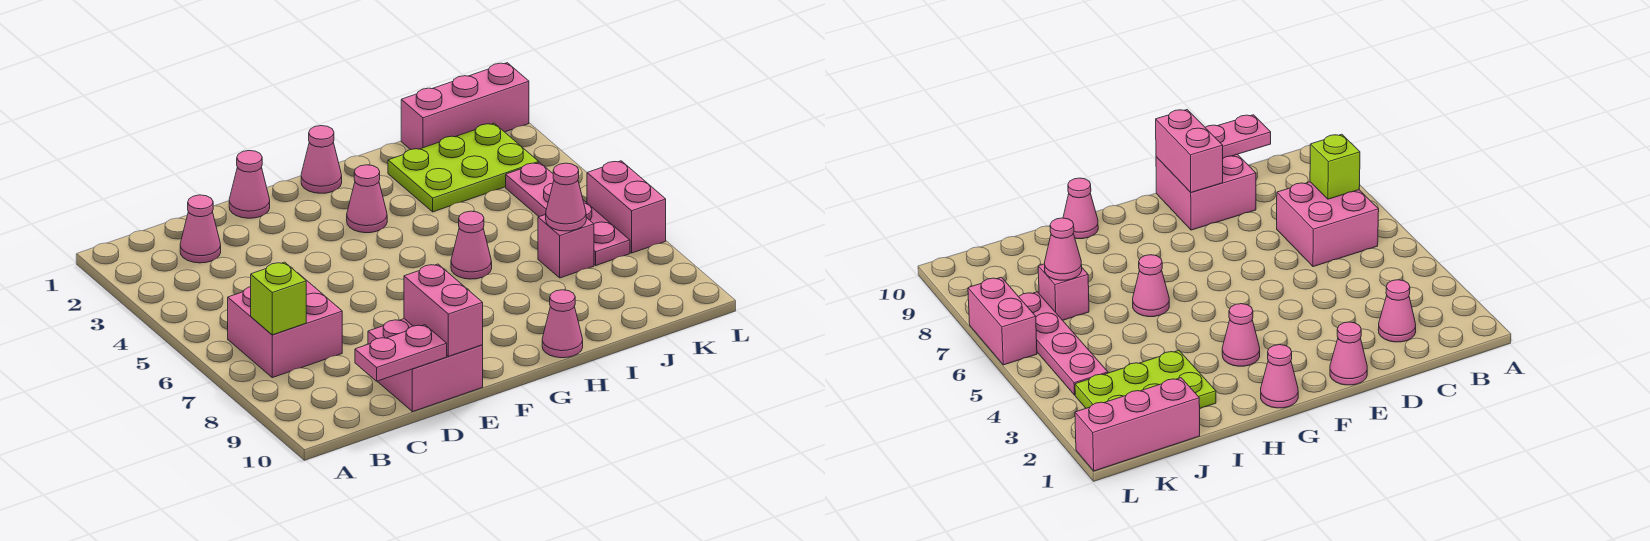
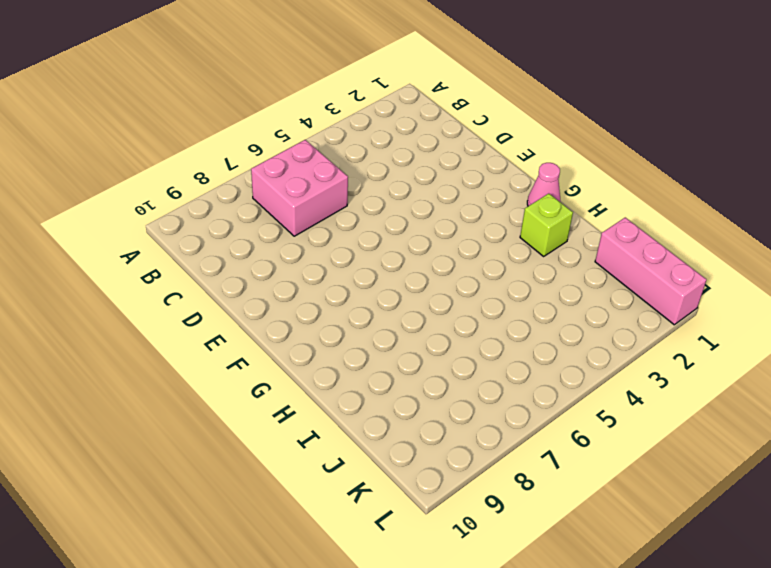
lime 1x1 brick [520,194,573,256] -> lime 1x1 brick moved to [251,262,306,335]
none -> pink 1x1 cone [180,195,221,263]
none -> pink 2x2 brick [368,319,483,412]
none -> pink 1x1 cone [229,151,270,218]

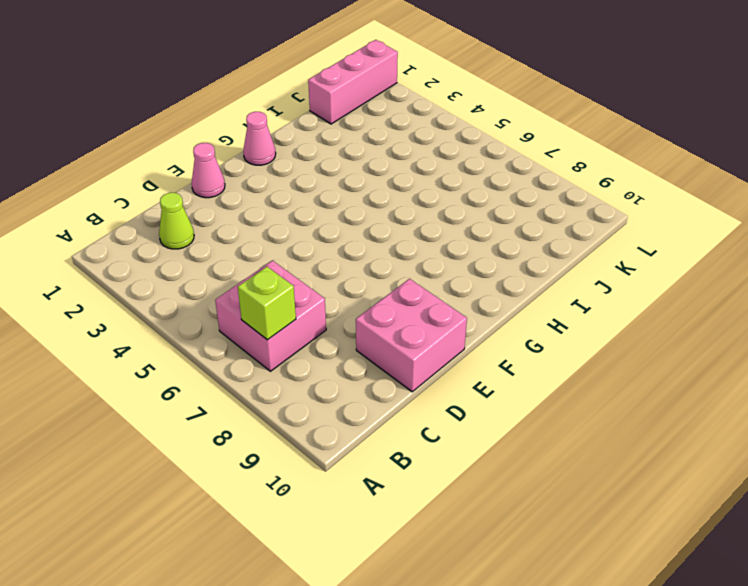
lime 1x1 cone [159,193,194,249] -> pink 1x1 cone [180,195,221,263]
none -> pink 1x1 cone [347,165,387,233]
none -> pink 1x1 cone [451,211,492,279]
none -> pink 1x1 cone [542,290,583,358]

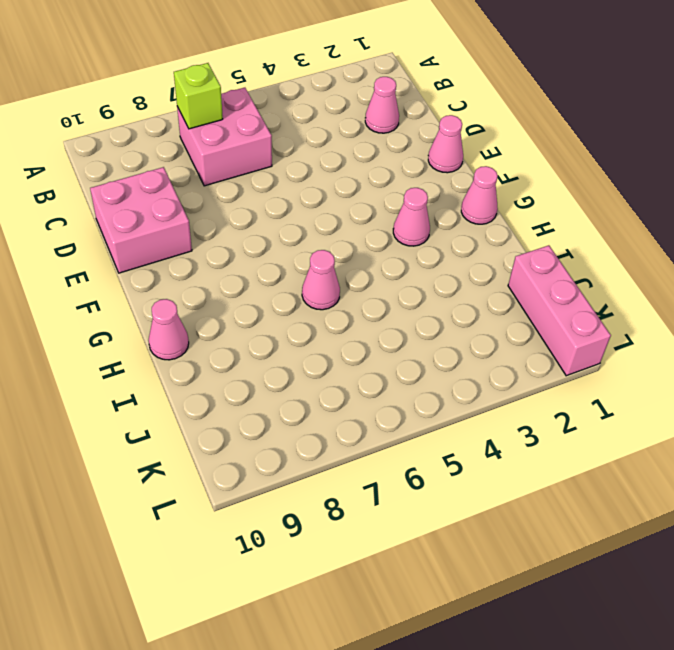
none -> lime 2x3 plate [388,123,539,212]
none -> pink 1x1 brick [538,215,594,278]
none -> pink 1x4 plate [506,163,630,265]

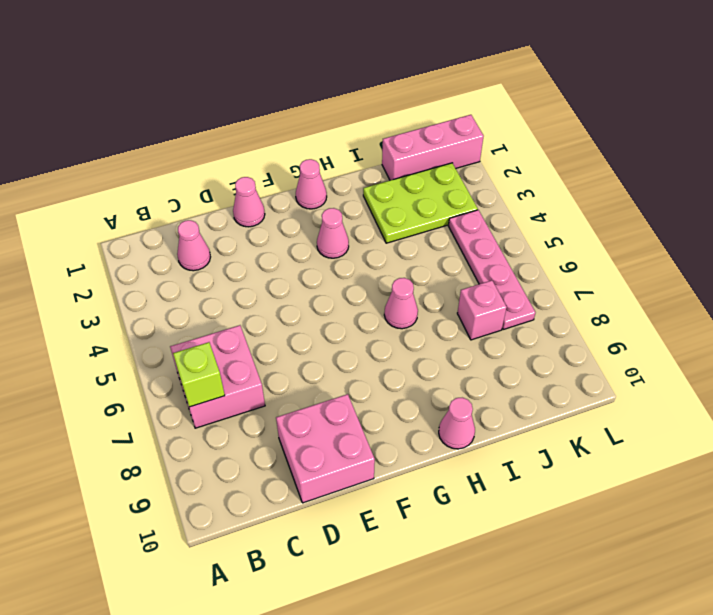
none -> pink 1x2 brick [587,161,666,253]
none -> pink 1x2 plate [355,325,447,381]
none -> pink 1x2 brick [404,264,483,356]

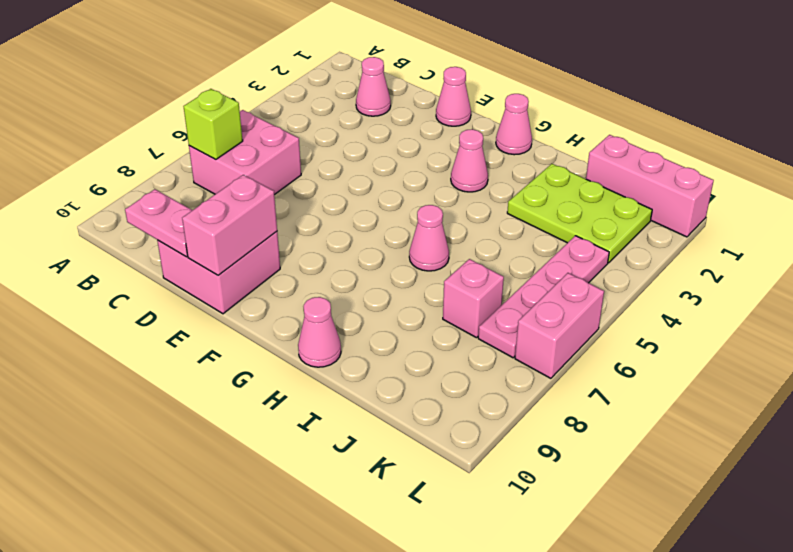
none -> pink 1x1 cone [546,163,586,231]

